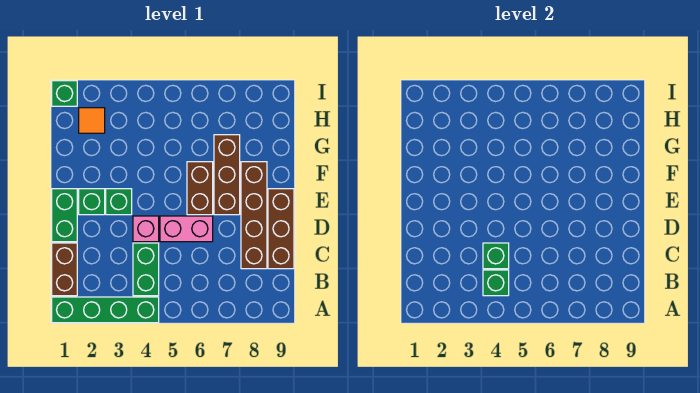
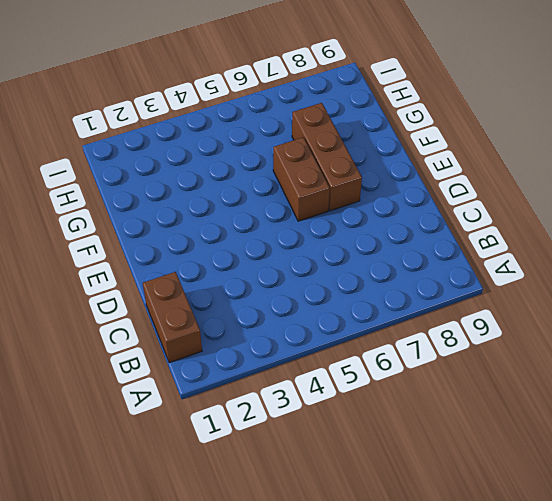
none -> green 1x4 brick [52,297,159,323]
none -> green 1x2 brick [133,243,159,296]
none -> brown 1x4 brick [241,162,267,269]

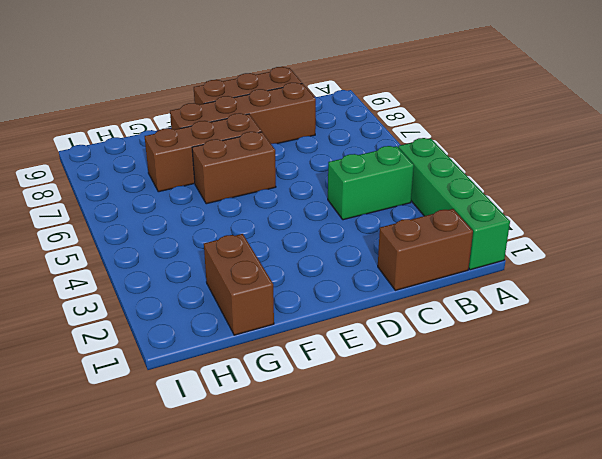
brown 1x2 brick [204,234,274,335] -> none
none -> green 1x2 brick [52,189,77,242]
none -> pink 1x1 brick [133,216,159,242]
none -> pink 1x2 brick [160,216,213,242]

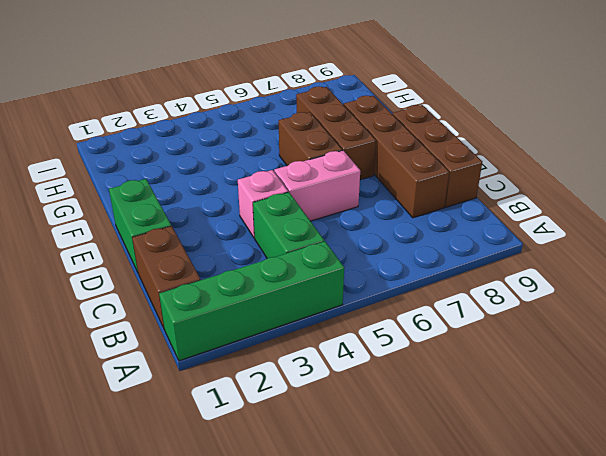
none -> green 1x1 brick [79,189,105,215]
none -> green 1x1 brick [106,189,132,215]
none -> orange 1x1 tile [79,108,105,133]

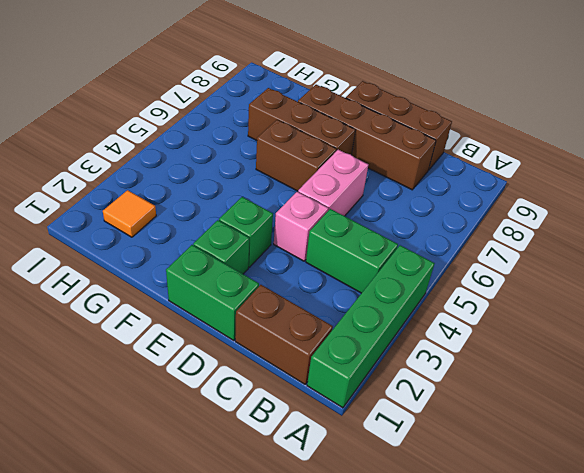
none -> green 1x1 brick [52,81,77,106]
none -> green 1x1 brick [483,270,509,296]
none -> green 1x1 brick [483,243,509,269]

